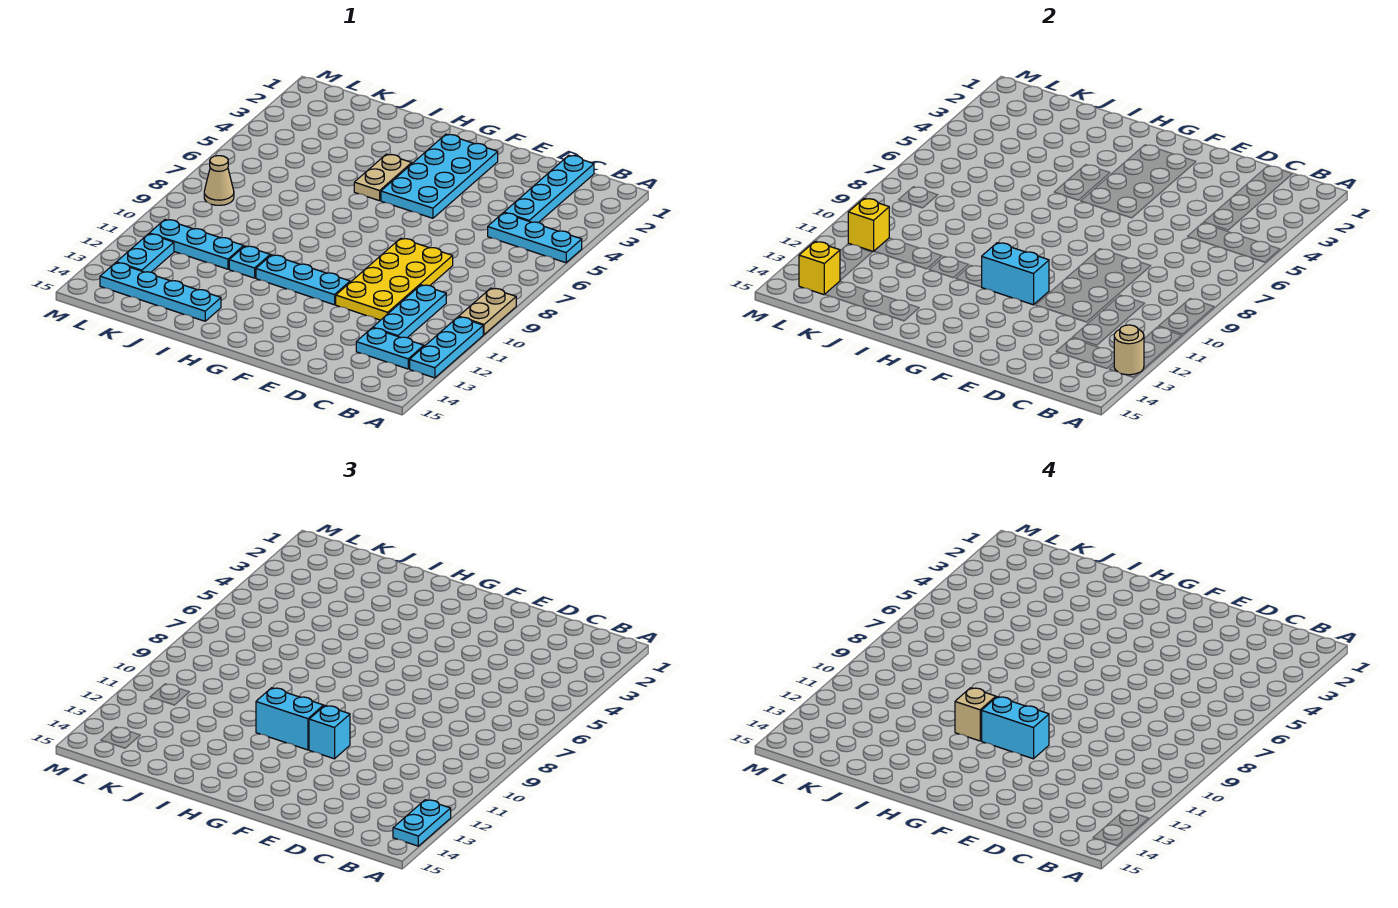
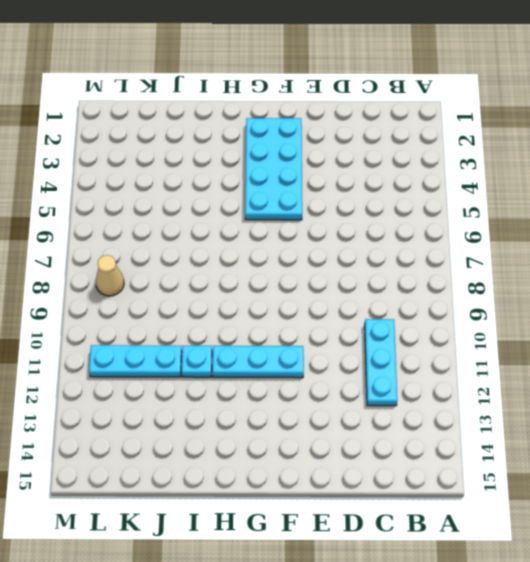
none -> cyan 1x3 plate [488,213,582,263]
none -> tan 1x2 plate [459,288,516,335]
none -> cyan 1x3 plate [410,317,483,378]

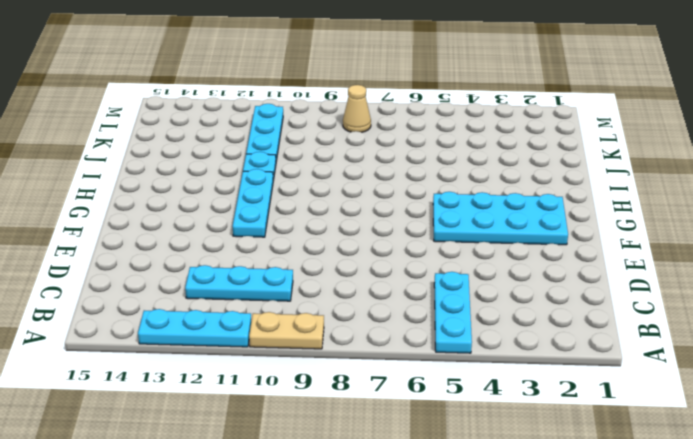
none -> cyan 1x2 plate [356,328,424,369]
none -> cyan 1x4 plate [504,155,594,223]
none -> yellow 2x4 plate [336,238,453,320]

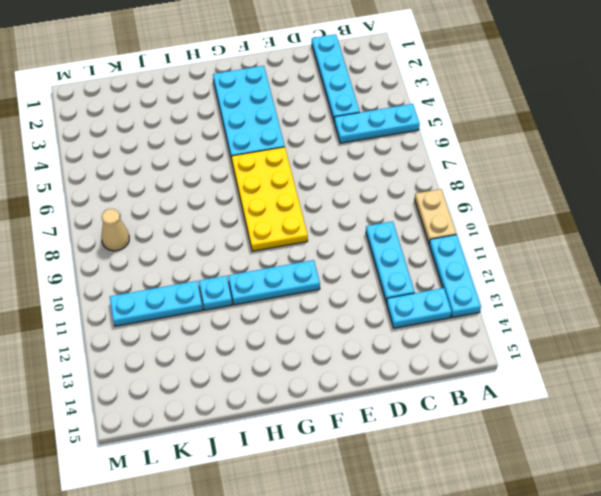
yellow 2x4 plate [232,147,308,251] -> yellow 2x4 plate moved to [336,238,453,320]
none -> tan 1x2 plate [354,154,412,201]
none -> cyan 1x4 plate [100,263,221,321]
none -> cyan 1x2 plate [116,234,174,272]

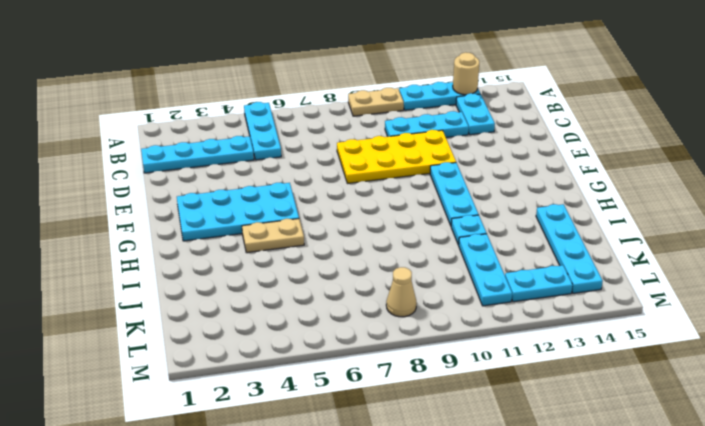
none -> cyan 1x2 brick [982,243,1049,305]
none -> yellow 1x1 brick [848,198,889,252]
none -> yellow 1x1 brick [799,242,840,295]

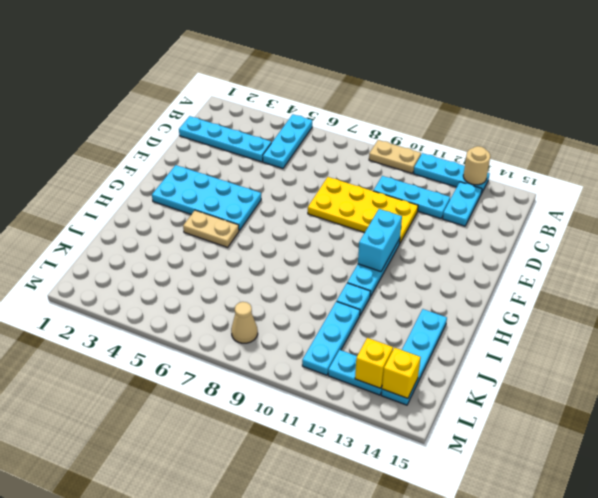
yellow 1x1 brick [355,338,393,388] -> yellow 1x1 brick moved to [848,198,889,252]
none -> cyan 1x2 plate [393,800,451,846]
none -> cyan 1x1 brick [309,706,350,759]
none -> cyan 1x2 brick [256,688,324,750]

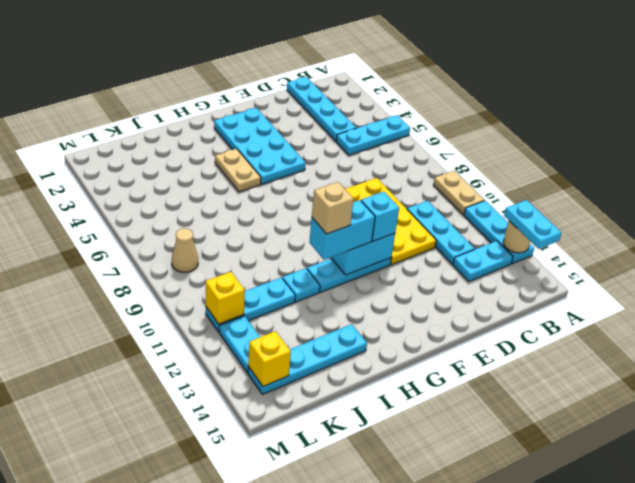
none -> cyan 1x2 brick [982,697,1049,759]

